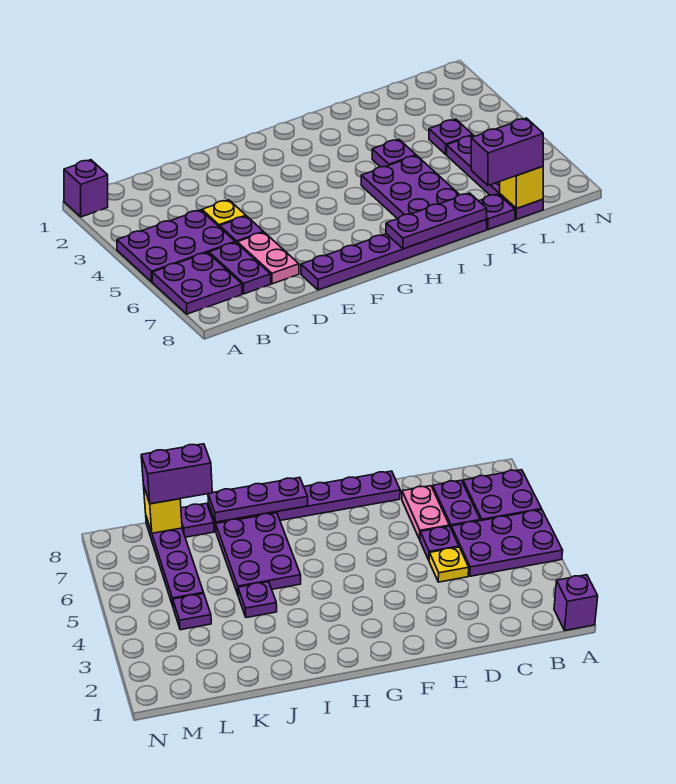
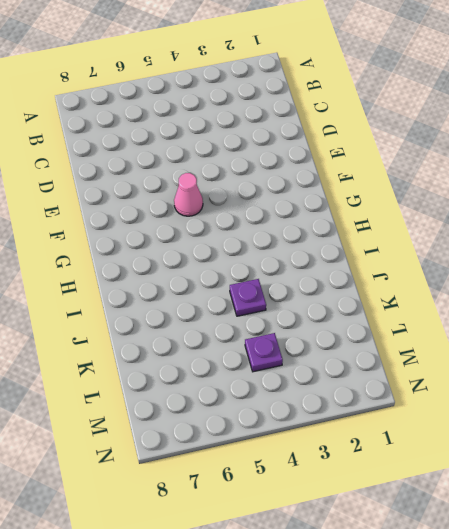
pink 1x1 cone [174,173,203,216] -> none
none -> purple 1x1 brick [64,160,108,217]
none -> purple 2x3 plate [117,210,235,282]
none -> purple 2x2 plate [152,253,242,314]

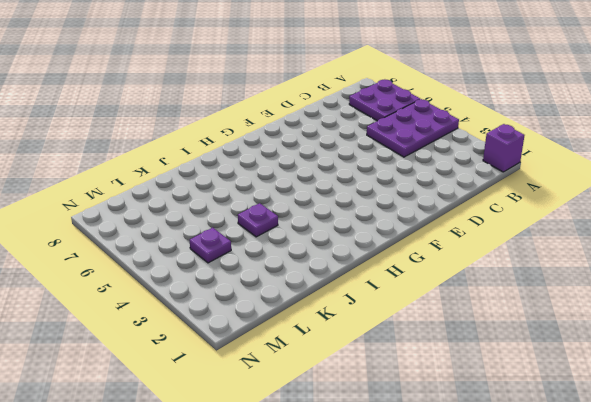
none -> purple 1x2 plate [209,242,271,294]
none -> yellow 1x1 plate [202,200,246,227]
none -> purple 1x1 plate [220,216,263,243]

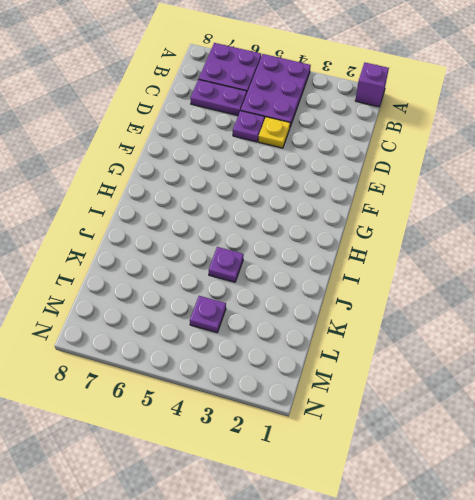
none -> pink 1x2 plate [237,232,299,284]
none -> purple 1x6 plate [301,220,487,290]
none -> purple 2x3 plate [361,156,459,219]

